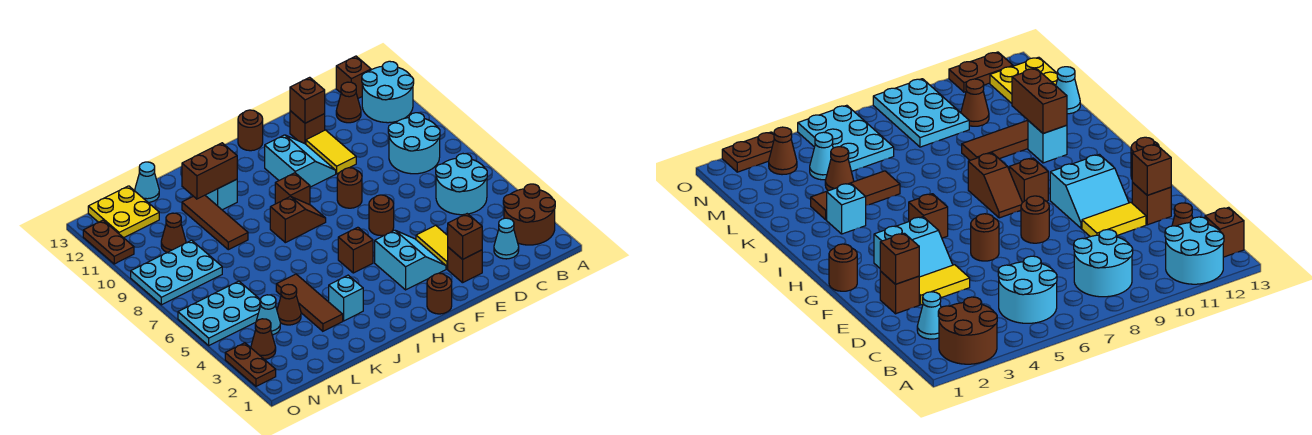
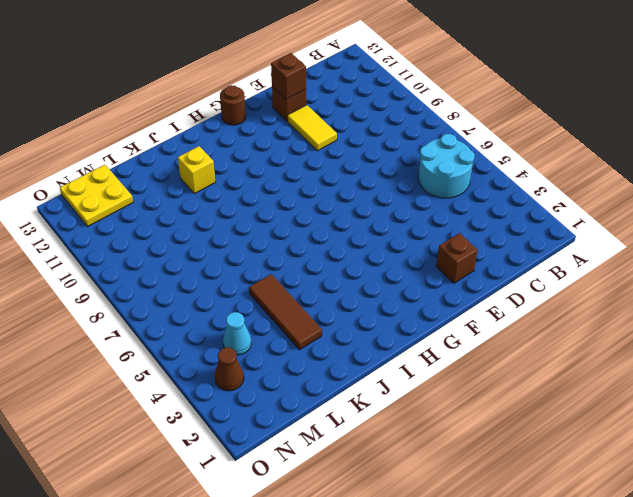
yellow 1x1 brick [178,146,215,194] -> cyan 1x1 brick [205,179,237,210]
none -> brown 2x2 round brick [503,184,555,245]
none -> cyan 2x2 round brick [362,61,414,123]
none -> cyan 2x2 round brick [388,113,440,174]
none -> brown 1x1 brick [336,56,371,98]

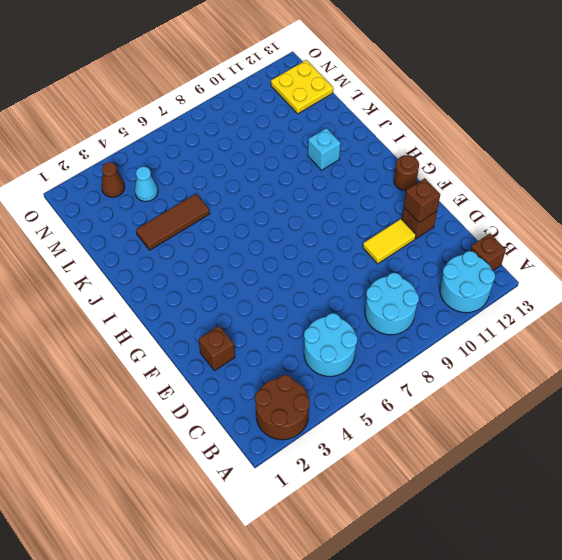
none -> cyan 1x1 cone [494,218,519,259]
none -> brown 1x1 cone [336,82,361,123]
none -> yellow 1x2 tile [416,225,448,269]
none -> cyan 2x2 slope [375,230,446,290]

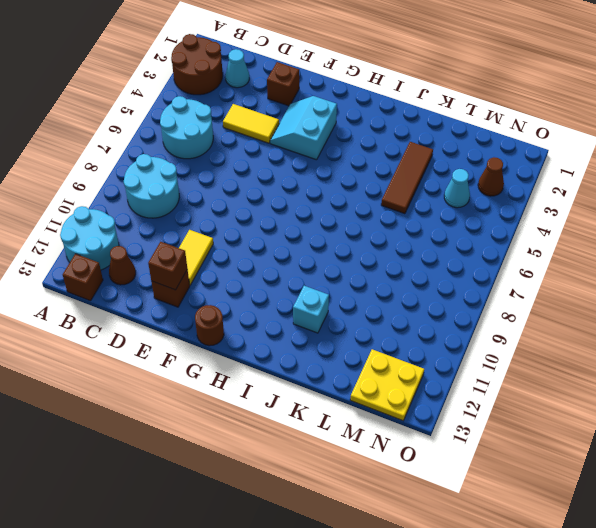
yellow 1x2 tile [223,104,279,143] -> yellow 1x2 tile turned to [416,225,448,269]
none -> brown 1x1 round brick [369,195,394,236]
none -> brown 1x1 round brick [337,168,362,208]
none -> cyan 2x2 slope [265,135,336,187]
none -> brown 1x1 round brick [427,273,452,314]

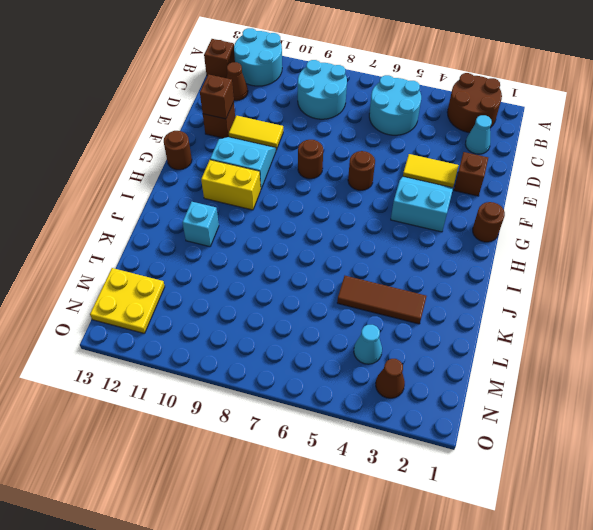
yellow 1x2 brick [201,160,261,210] -> none
none -> brown 1x1 brick [338,227,373,273]
none -> brown 1x2 slope [270,196,326,243]
none -> brown 1x1 brick [275,173,310,205]
none -> cyan 1x1 brick [329,275,363,321]

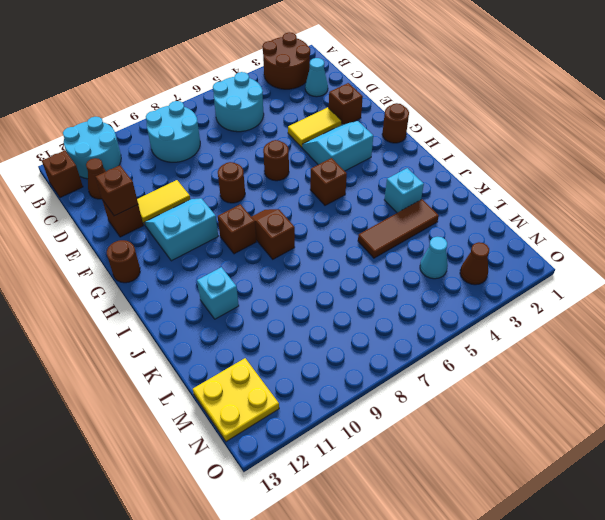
none -> brown 1x3 tile [182,195,248,250]
none -> brown 1x1 cone [277,285,301,325]
none -> cyan 1x1 cone [135,162,159,202]
none -> cyan 2x3 plate [178,281,261,345]

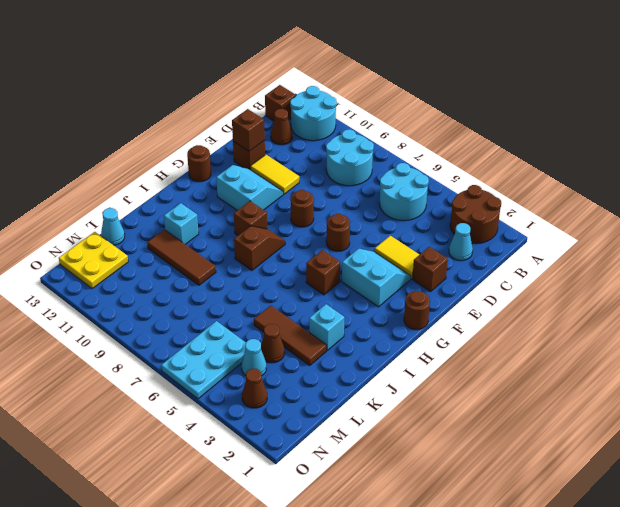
none -> cyan 2x3 plate [131,240,222,305]
none -> brown 1x1 cone [161,213,186,252]
none -> brown 1x2 plate [225,343,276,386]
none -> brown 1x2 plate [83,220,134,264]

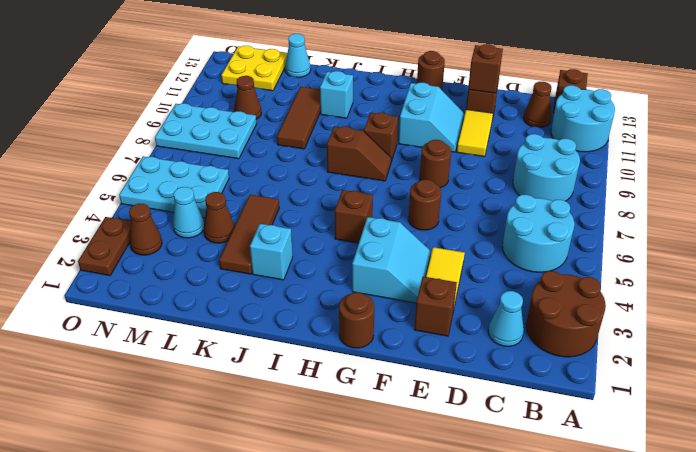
none -> brown 1x2 plate [83,220,134,264]
none -> brown 1x1 brick [448,214,482,259]
none -> brown 1x2 brick [182,143,237,199]

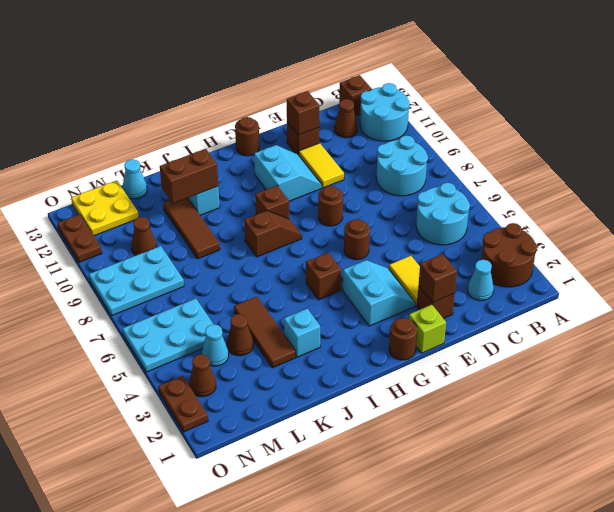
lime 1x1 brick [409,305,446,353] -> none

